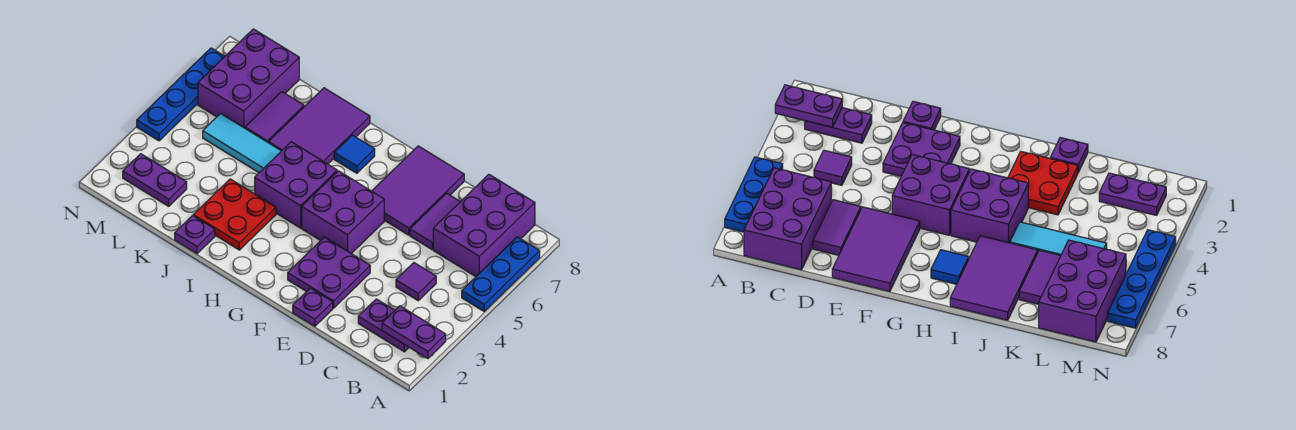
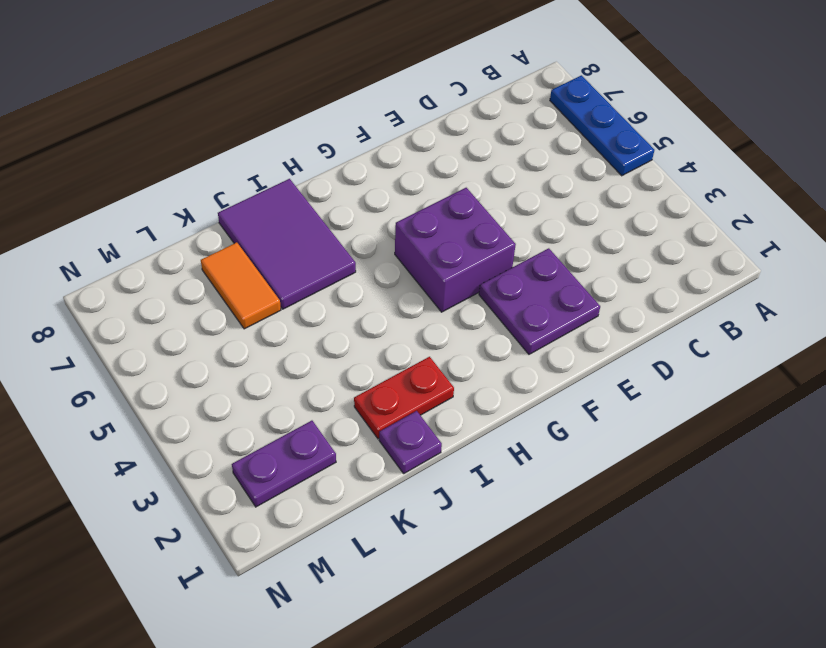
red 1x2 plate [354,357,454,439] -> red 2x2 plate [193,179,276,250]
orange 1x2 tile [201,242,281,329] -> purple 1x2 tile [245,92,304,143]
none -> purple 1x2 plate [358,299,409,352]
none -> purple 2x3 brick [433,175,535,277]
none -> purple 1x1 tile [396,263,436,301]

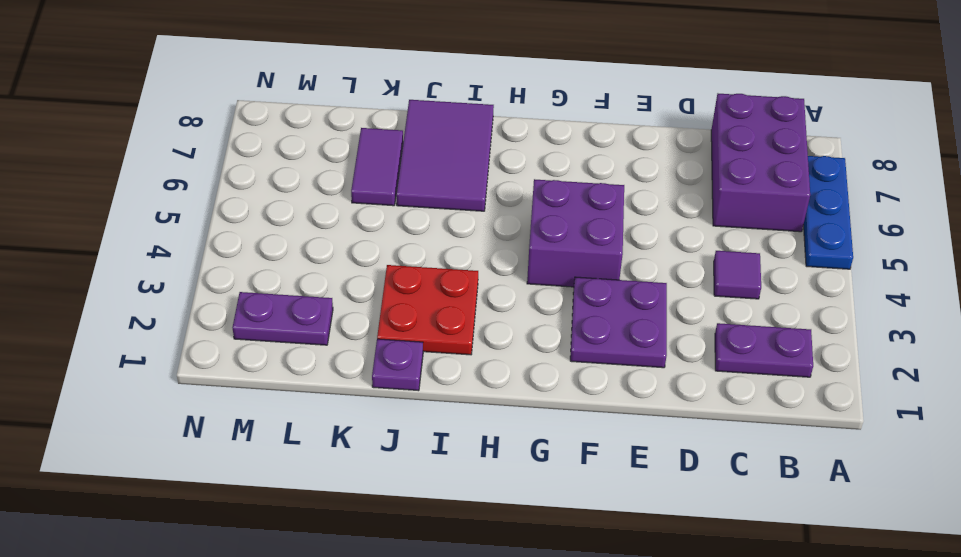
none -> purple 1x2 tile [410,193,460,250]
none -> purple 1x1 plate [293,288,333,326]
none -> purple 2x3 tile [372,146,464,235]

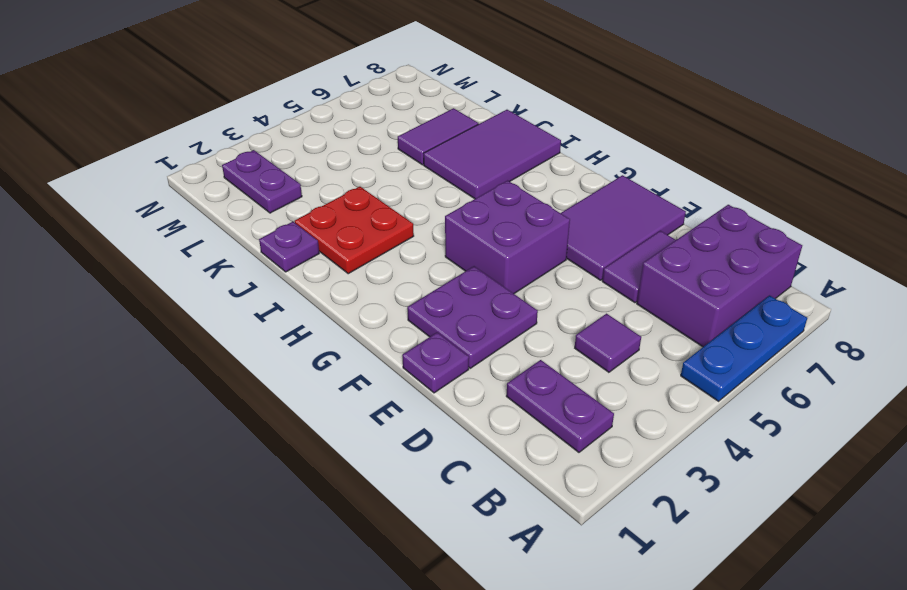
none -> purple 2x2 brick [255,142,337,228]
none -> blue 1x1 tile [334,135,375,173]
none -> cyan 1x3 tile [203,114,281,173]

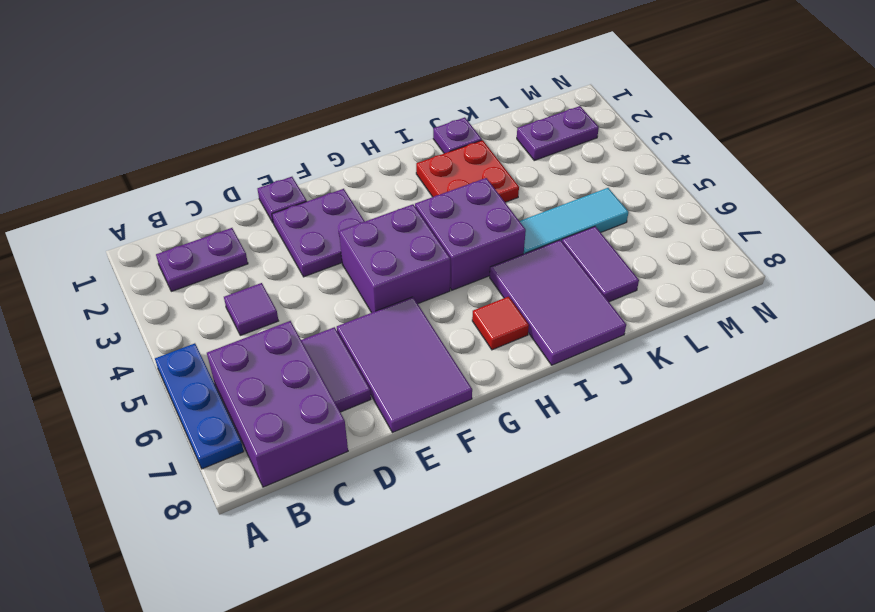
red 1x1 tile [472,297,529,350] -> blue 1x1 tile [334,135,375,173]
none -> purple 2x3 brick [198,29,299,128]
none -> blue 1x4 plate [137,48,225,141]
none -> purple 1x2 plate [382,306,446,359]

